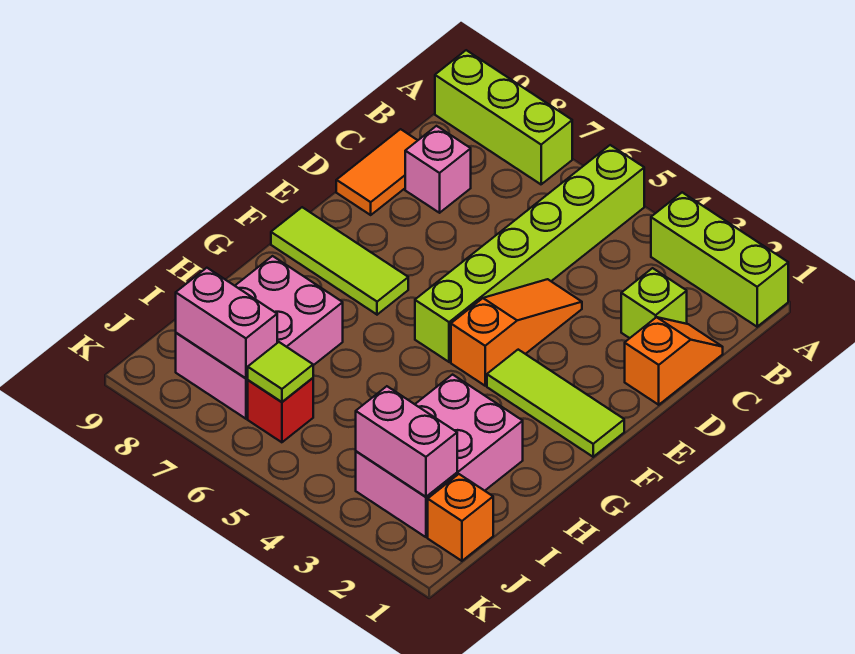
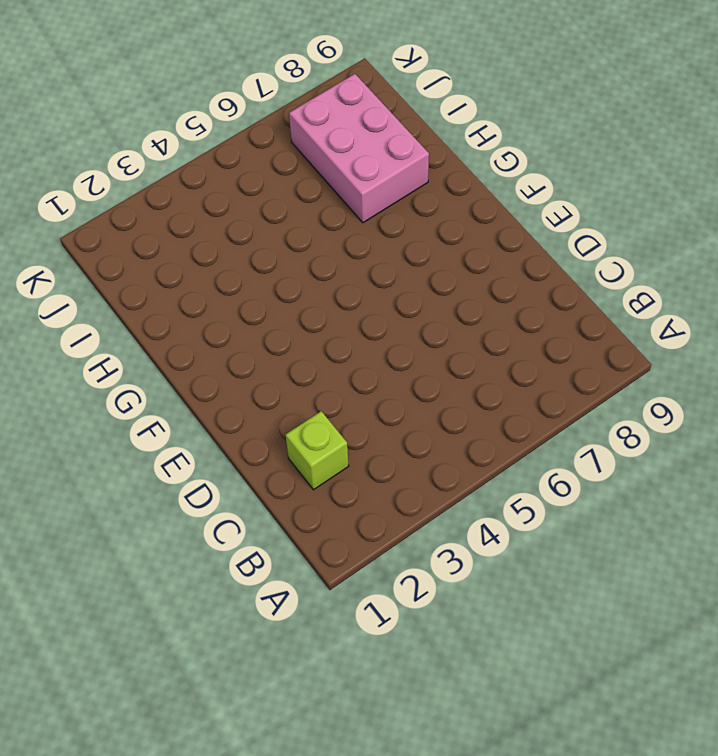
none -> lime 1x3 brick [651,192,788,327]
none -> lime 1x6 brick [415,145,644,362]
none -> lime 1x3 brick [435,50,572,184]

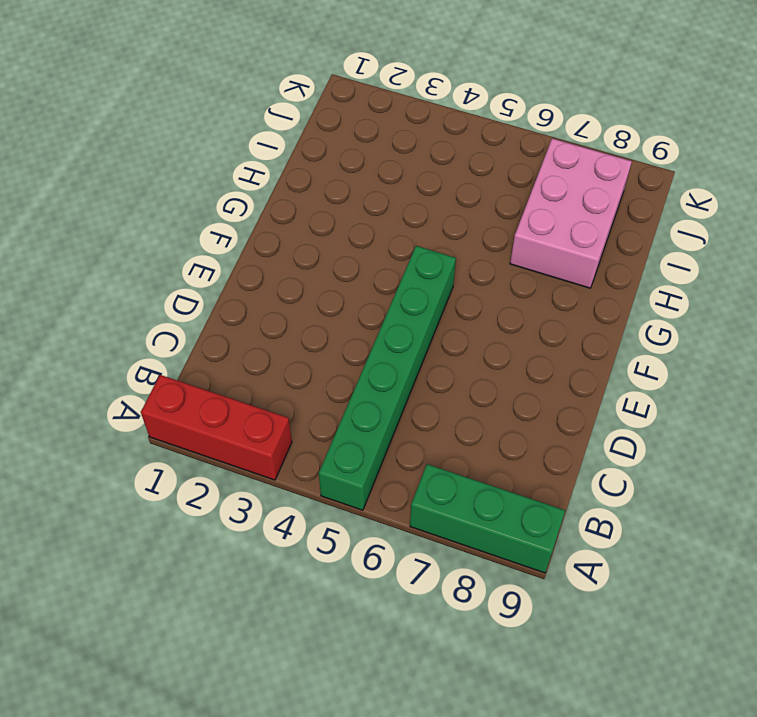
red 1x3 brick [141,375,292,480] -> lime 1x3 brick [651,192,788,327]
green 1x6 brick [319,246,456,510] -> lime 1x6 brick [415,145,644,362]
green 1x3 brick [410,464,565,573] -> lime 1x3 brick [435,50,572,184]
none -> orange 1x2 slope [625,317,723,405]
none -> lime 1x1 brick [621,268,687,338]
none -> pink 1x1 brick [405,126,471,213]

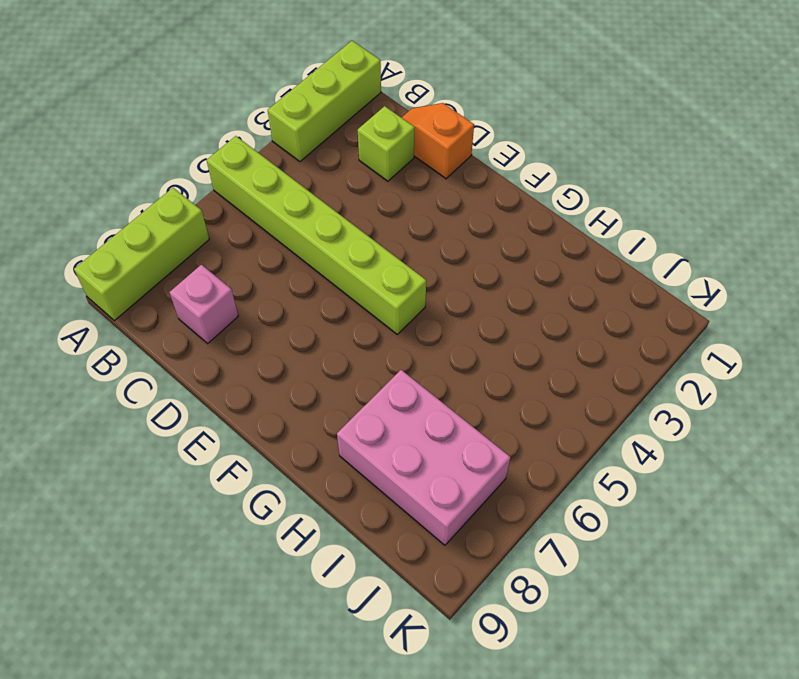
none -> orange 1x2 tile [336,129,418,215]
none -> orange 1x3 slope [451,279,582,386]
none -> lime 1x3 tile [487,350,624,457]

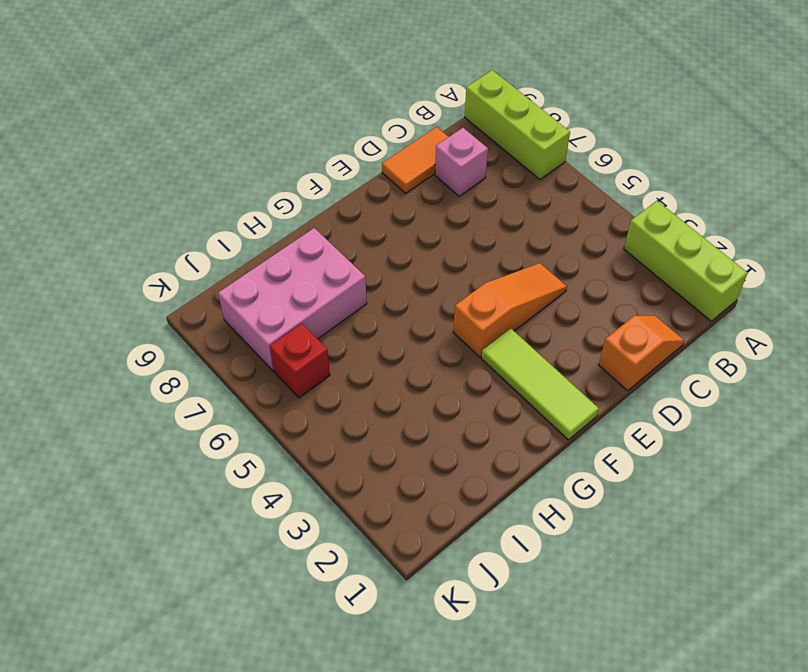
none -> lime 1x6 brick [415,145,644,362]
none -> lime 1x1 brick [621,268,687,338]
none -> lime 1x3 tile [271,207,408,315]

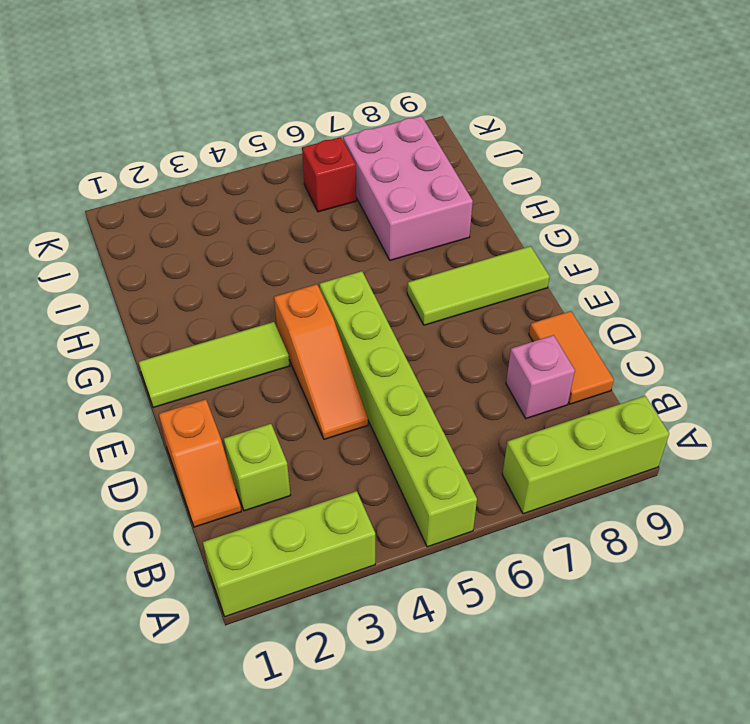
none -> pink 2x3 brick [356,375,523,537]
none -> orange 1x1 brick [428,474,493,561]
none -> pink 1x2 brick [356,386,457,497]

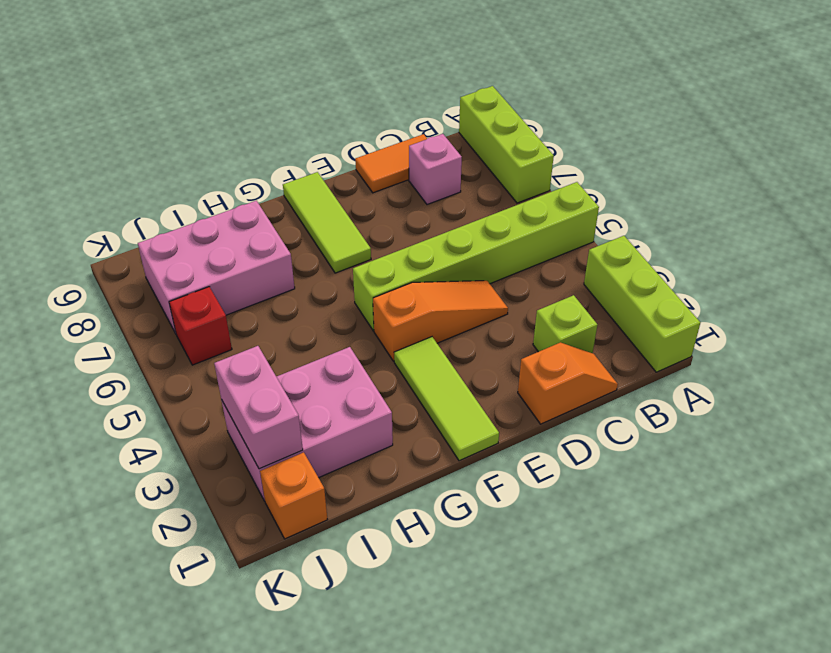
none -> lime 1x1 tile [247,342,313,402]
none -> pink 1x2 brick [176,268,277,378]

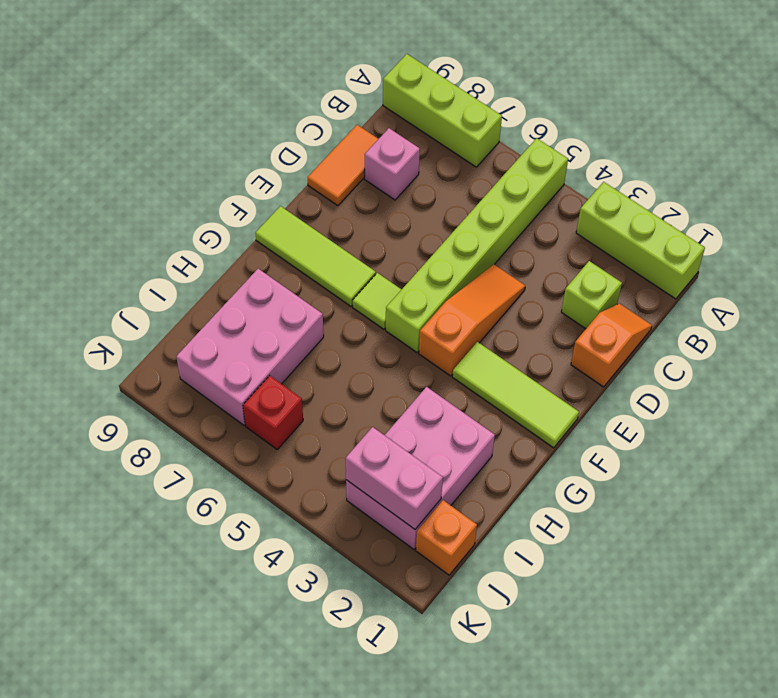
lime 1x1 tile [353,273,402,329] -> lime 1x1 tile moved to [247,342,313,402]
none -> pink 1x2 brick [176,268,277,378]

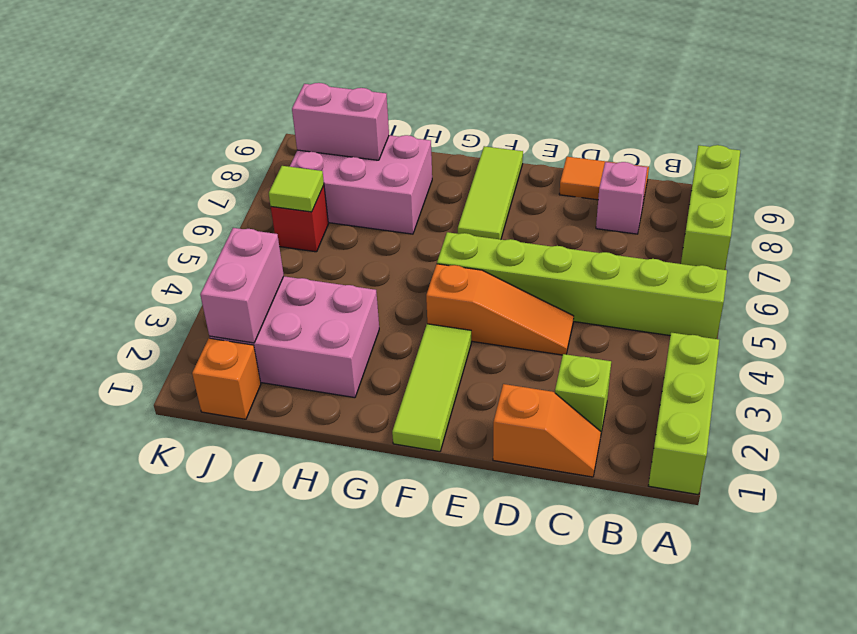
pink 1x2 brick [292,83,389,160] -> pink 1x2 brick turned to [176,268,277,378]

